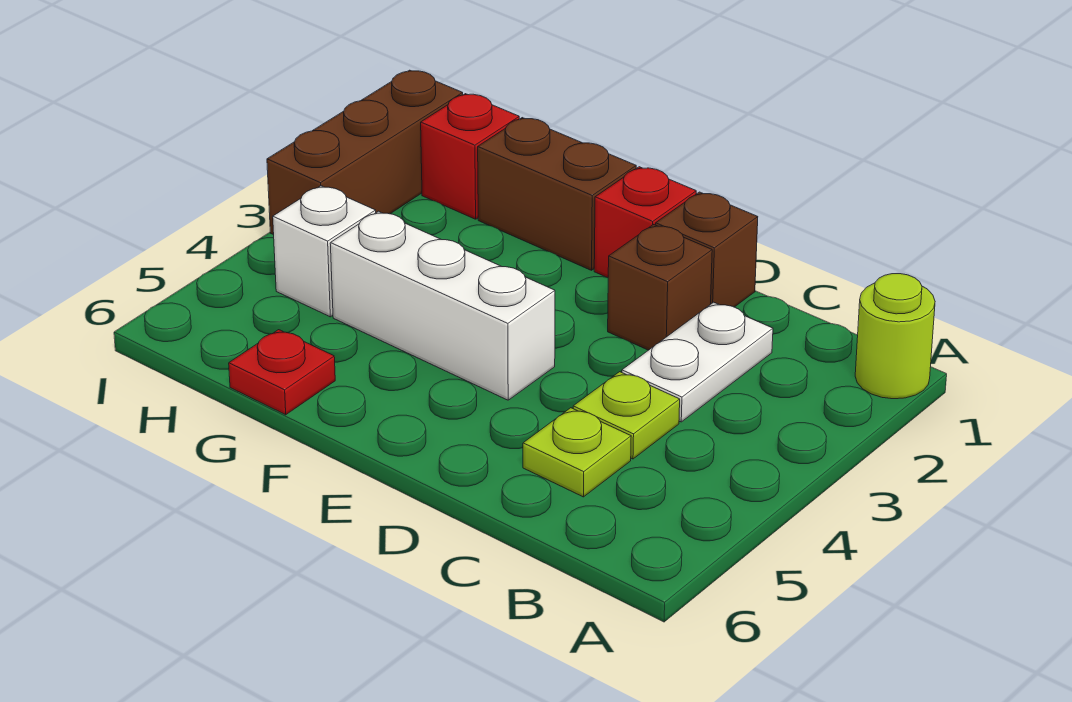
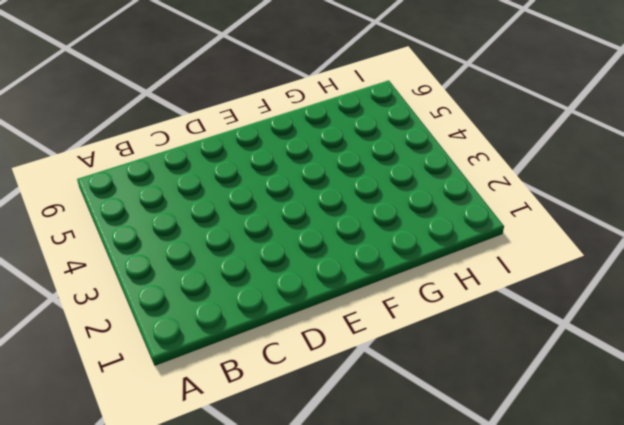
none -> lime 1x1 round brick [855,274,935,399]
none -> white 1x2 plate [622,302,773,422]
none -> lime 1x1 plate [573,372,680,459]

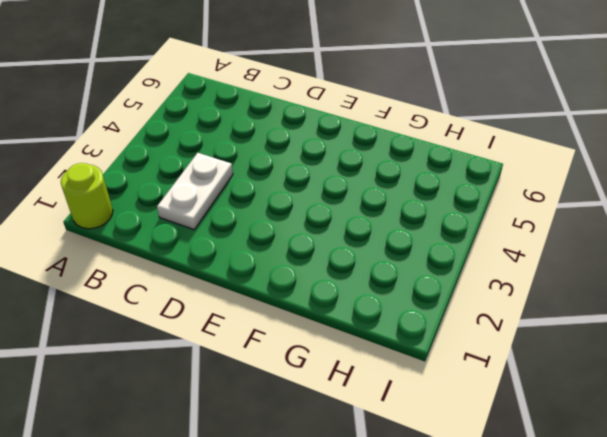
none -> lime 1x1 plate [573,372,680,459]
none -> lime 1x1 plate [523,408,631,497]
none -> brown 1x1 brick [656,192,758,307]

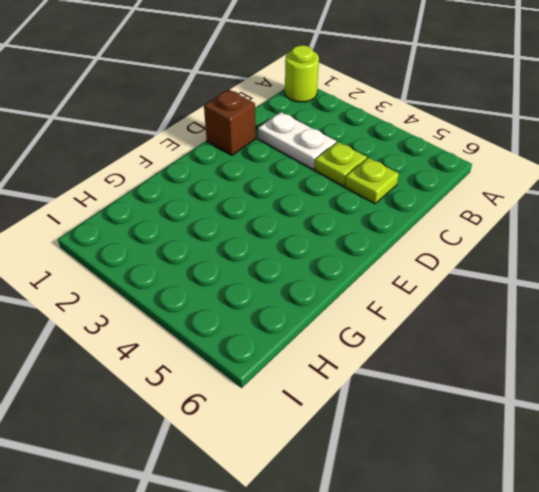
none -> brown 1x1 brick [608,225,712,350]
none -> red 1x1 brick [594,167,696,278]
none -> white 1x3 brick [330,211,555,400]

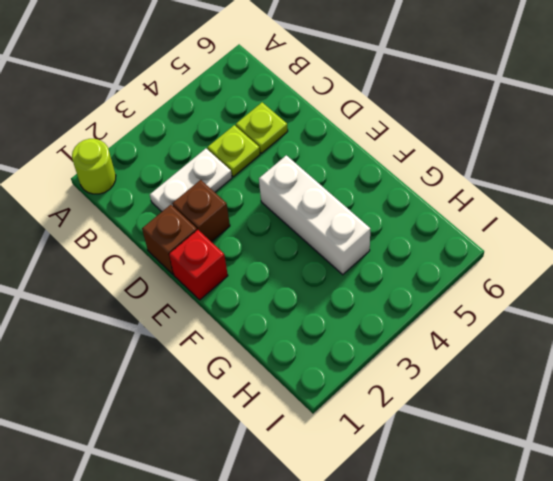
none -> brown 1x2 brick [478,118,636,270]
none -> red 1x1 plate [229,330,335,415]
none -> red 1x1 brick [421,94,519,219]

